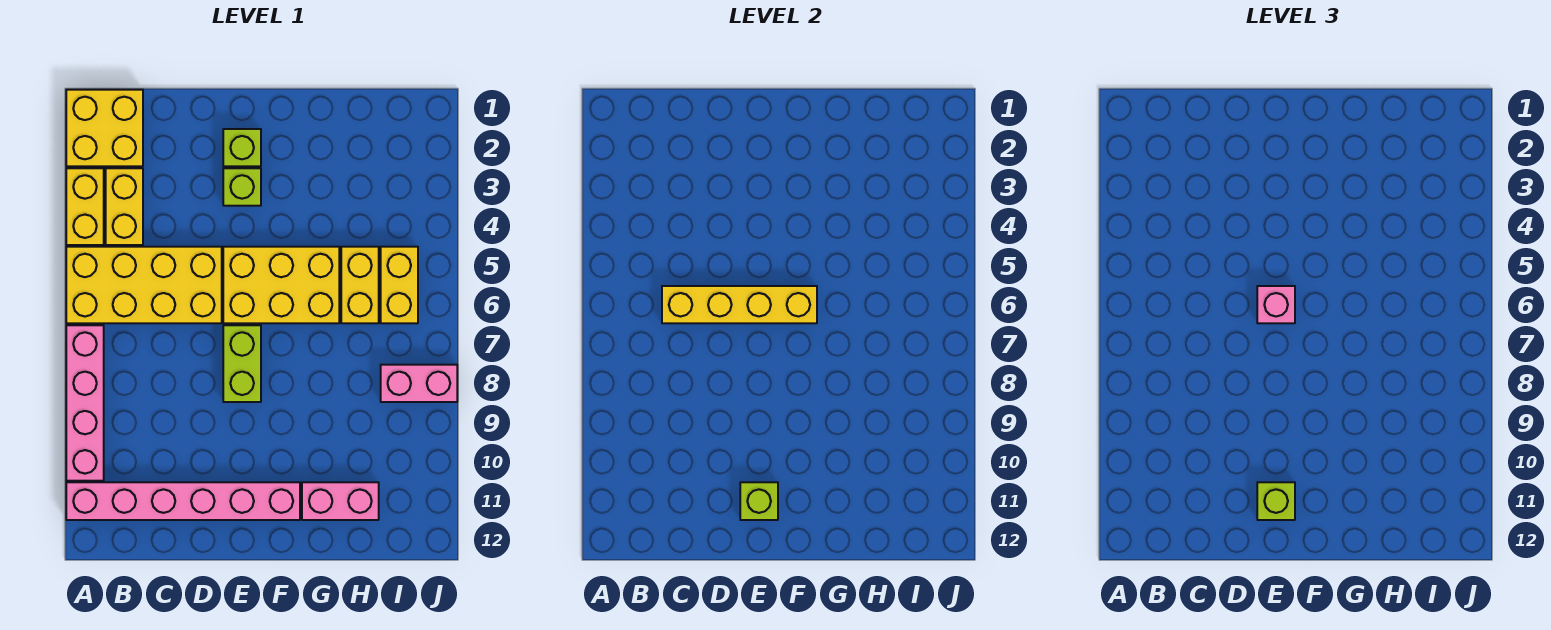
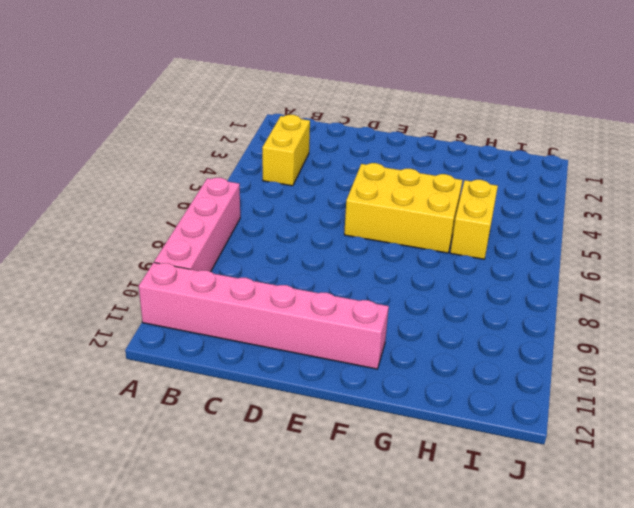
none -> yellow 2x2 brick [66,90,143,166]
none -> yellow 1x2 brick [66,168,104,245]
none -> yellow 2x4 brick [66,247,222,323]

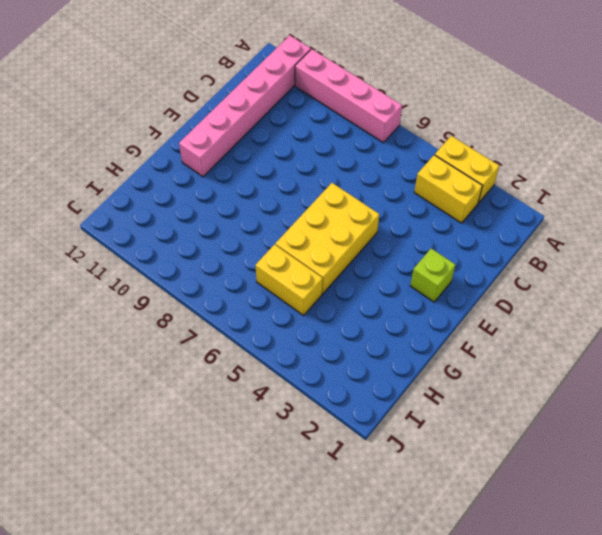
none -> yellow 2x2 brick [66,90,143,166]
none -> yellow 2x4 brick [66,247,222,323]
none -> lime 1x1 brick [223,168,261,206]

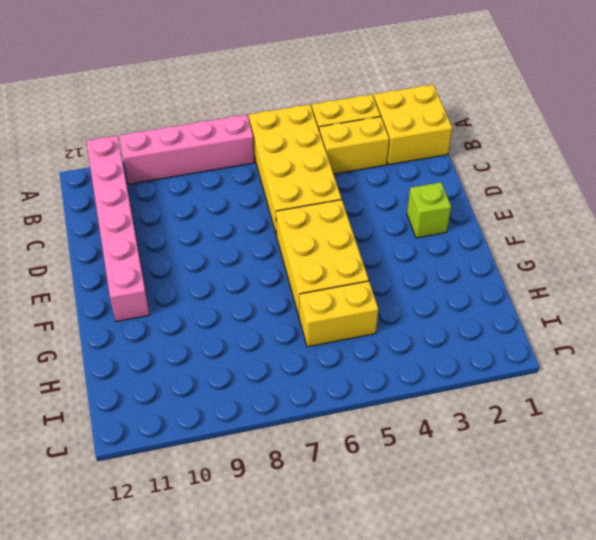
none -> lime 1x1 brick [223,168,261,206]
none -> lime 1x2 brick [223,325,261,402]
none -> pink 1x2 brick [302,482,379,520]

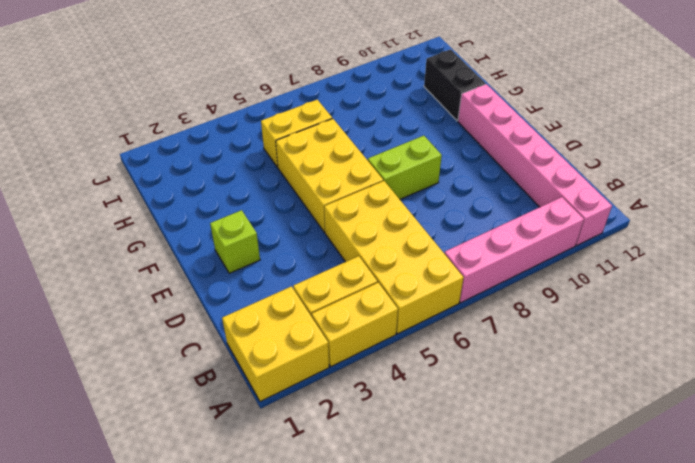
black 1x2 brick [424,49,485,121] -> pink 1x2 brick [302,482,379,520]
none -> lime 1x1 brick [223,168,261,206]
none -> yellow 1x2 brick [381,247,418,323]
none -> pink 1x2 brick [381,365,457,402]

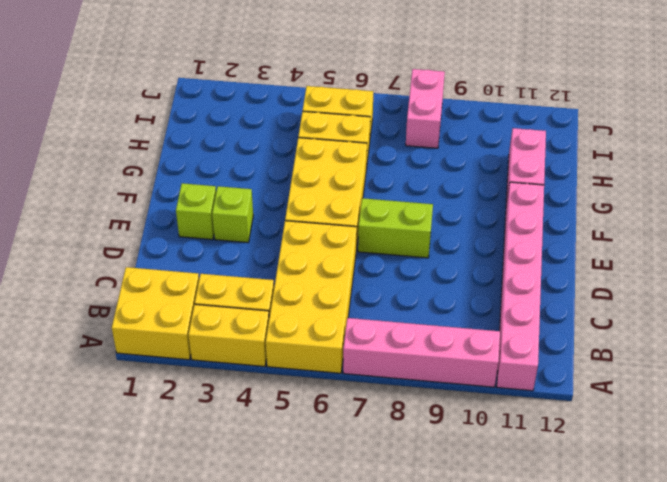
none -> yellow 1x4 brick [662,286,817,323]
none -> lime 1x1 brick [740,482,778,520]
none -> pink 1x1 brick [1257,286,1295,323]

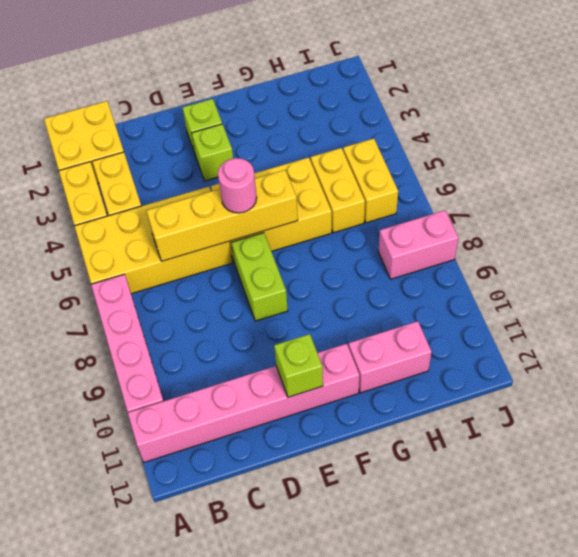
pink 1x1 round brick [218,158,257,213] -> pink 1x1 brick [1257,286,1295,323]
none -> lime 1x1 brick [1257,482,1295,520]

